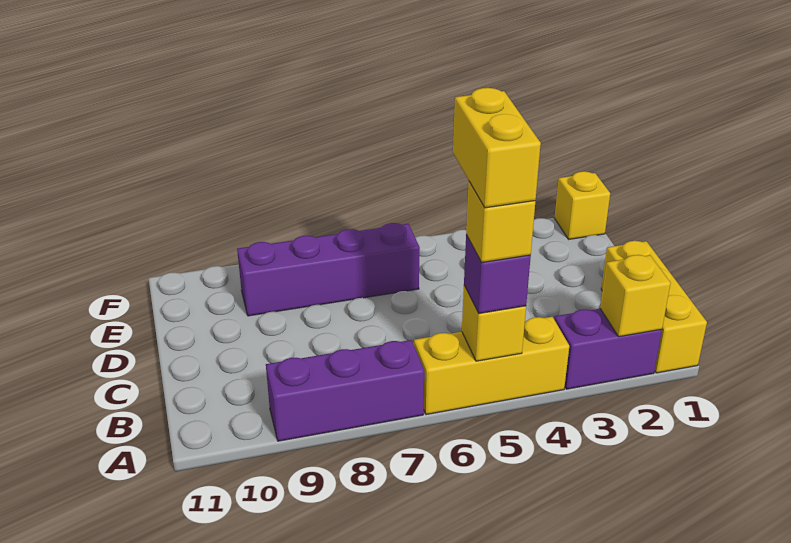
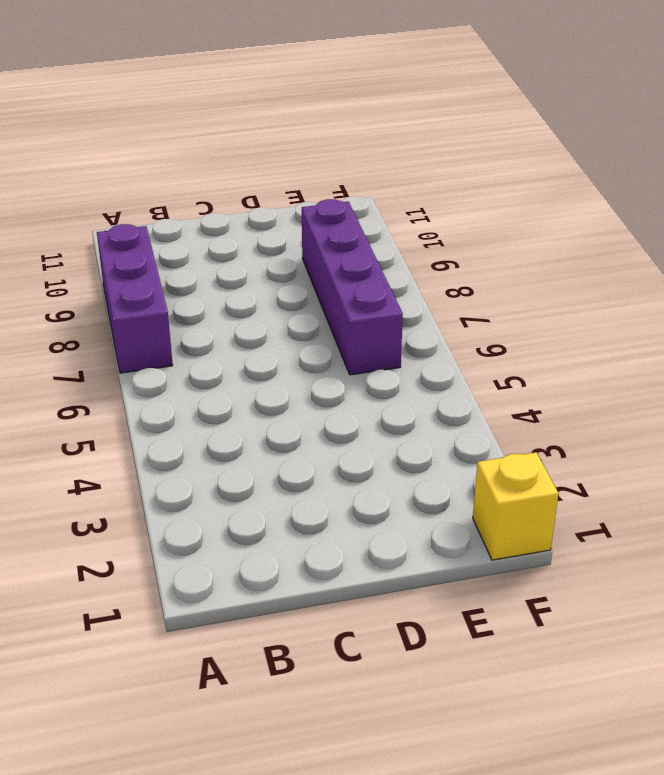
none -> yellow 1x3 brick [601,241,707,373]
none -> purple 1x2 brick [554,309,662,389]

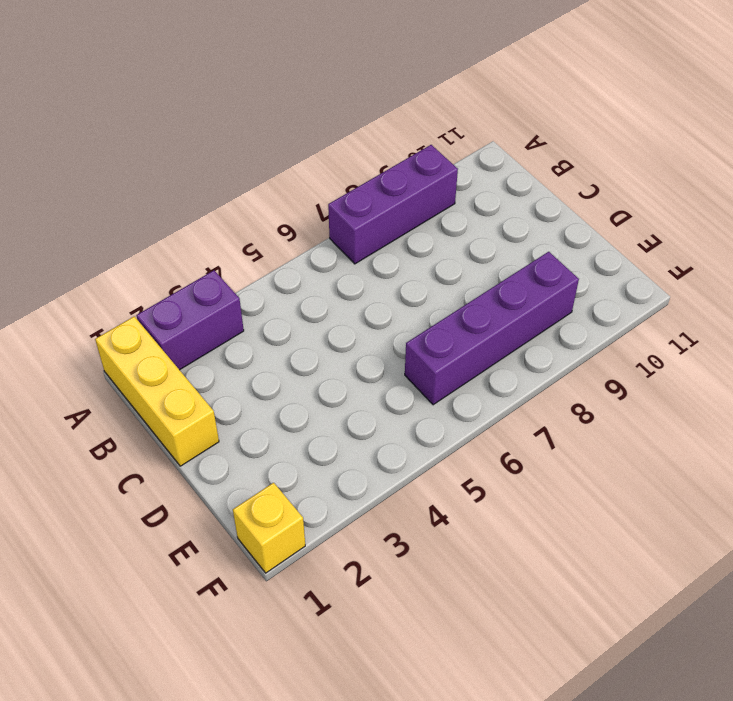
none -> yellow 1x3 brick [414,317,569,415]
none -> yellow 1x1 brick [600,255,671,337]

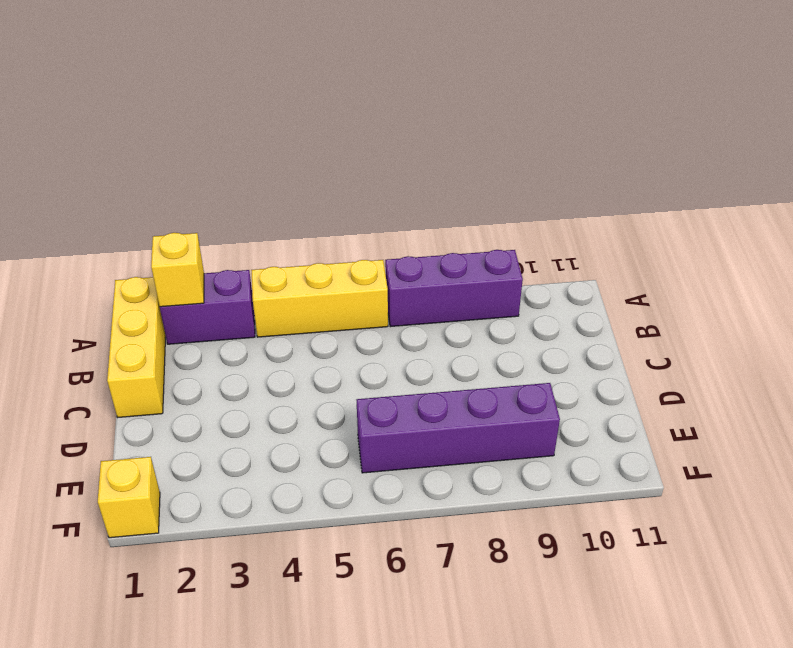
none -> yellow 1x1 brick [462,286,526,361]
none -> purple 1x1 brick [464,235,531,314]

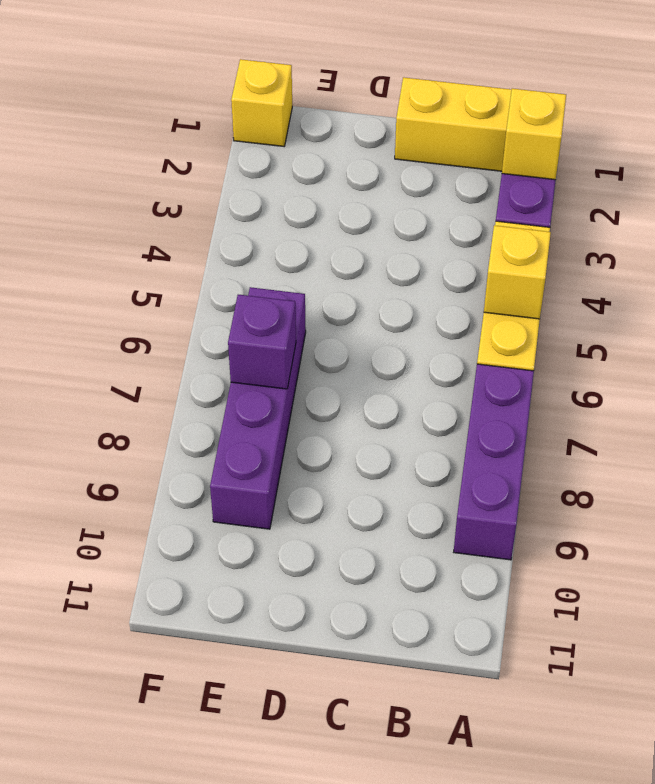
purple 1x1 brick [228,295,296,389] -> purple 1x1 brick moved to [464,235,531,314]
none -> yellow 1x1 brick [466,182,535,262]
none -> yellow 1x2 brick [453,88,541,208]

